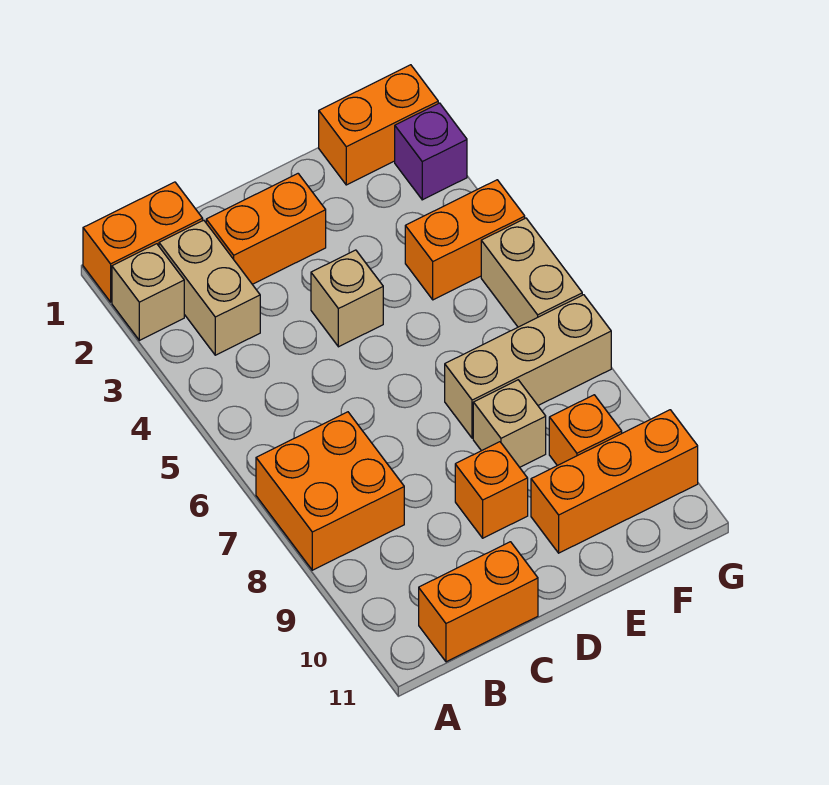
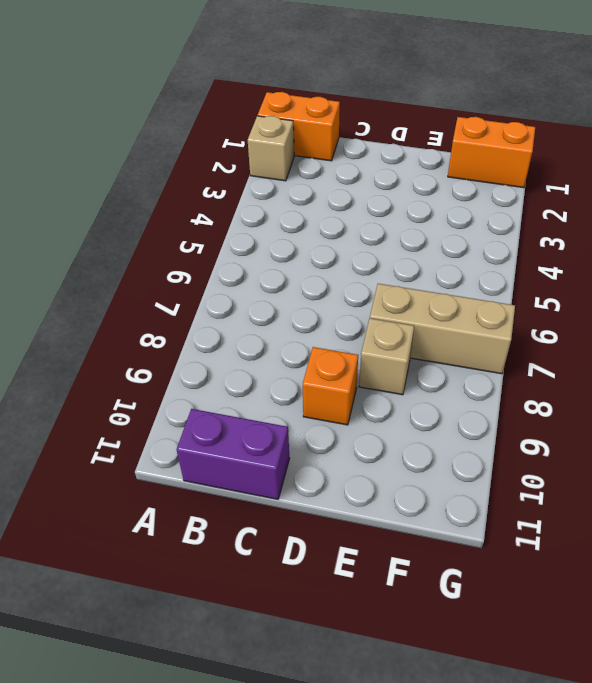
purple 1x2 brick [177,409,290,499] -> orange 1x2 brick [419,542,538,662]
none -> orange 2x2 brick [256,412,404,570]
none -> tan 1x2 brick [159,220,260,355]
none -> orange 1x2 brick [206,174,326,284]

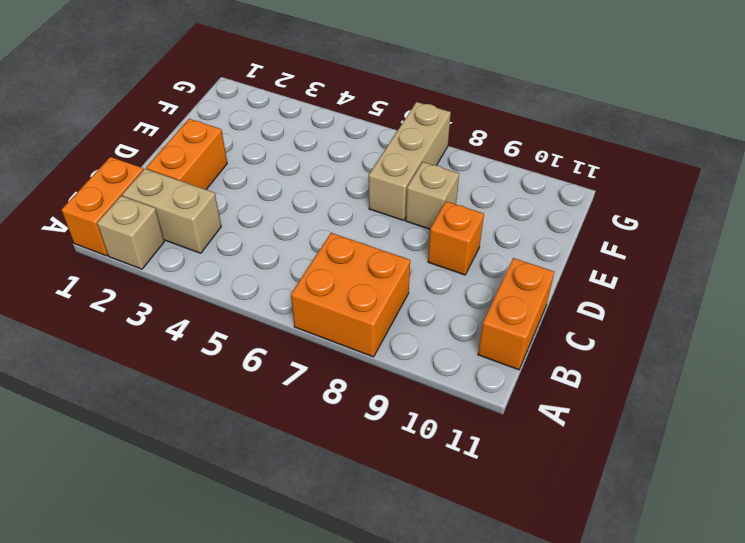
none -> tan 1x1 brick [311,250,383,347]
none -> orange 1x3 brick [531,410,698,553]
none -> orange 1x2 brick [319,65,438,185]

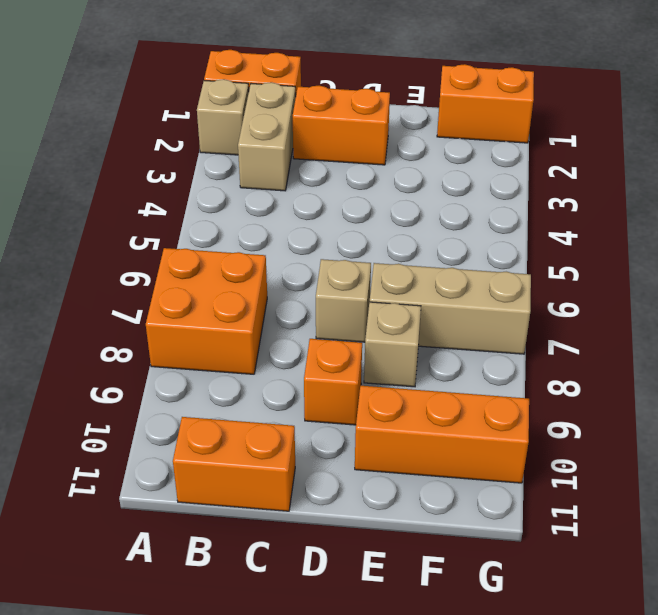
tan 1x1 brick [316,259,371,342] -> tan 1x1 brick moved to [311,250,383,347]
none -> orange 1x2 brick [405,180,525,300]
none -> orange 1x1 brick [549,395,622,466]
none -> purple 1x1 brick [395,103,467,200]

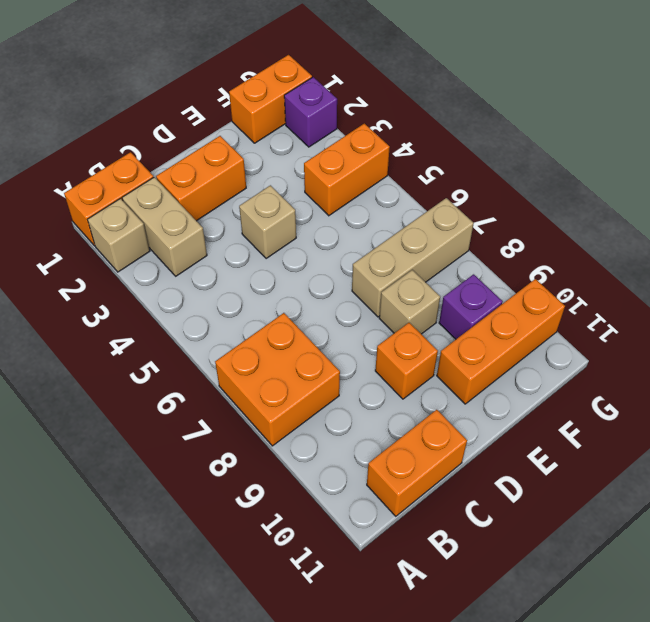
purple 1x1 brick [439,274,503,339] -> orange 1x1 brick [549,395,622,466]
none -> tan 1x2 brick [481,218,582,327]

